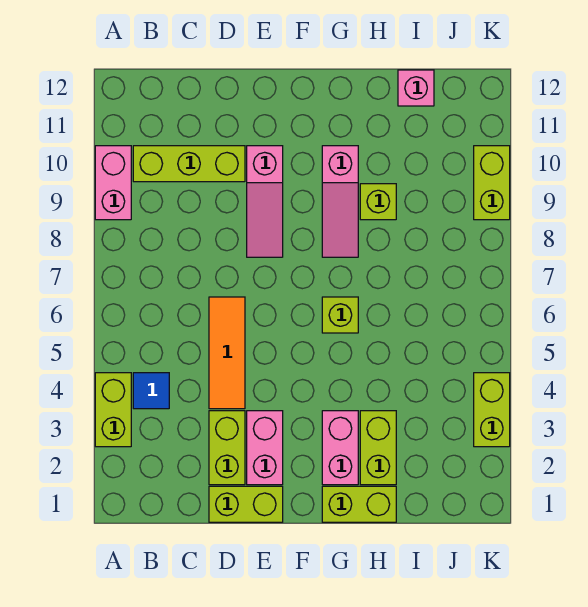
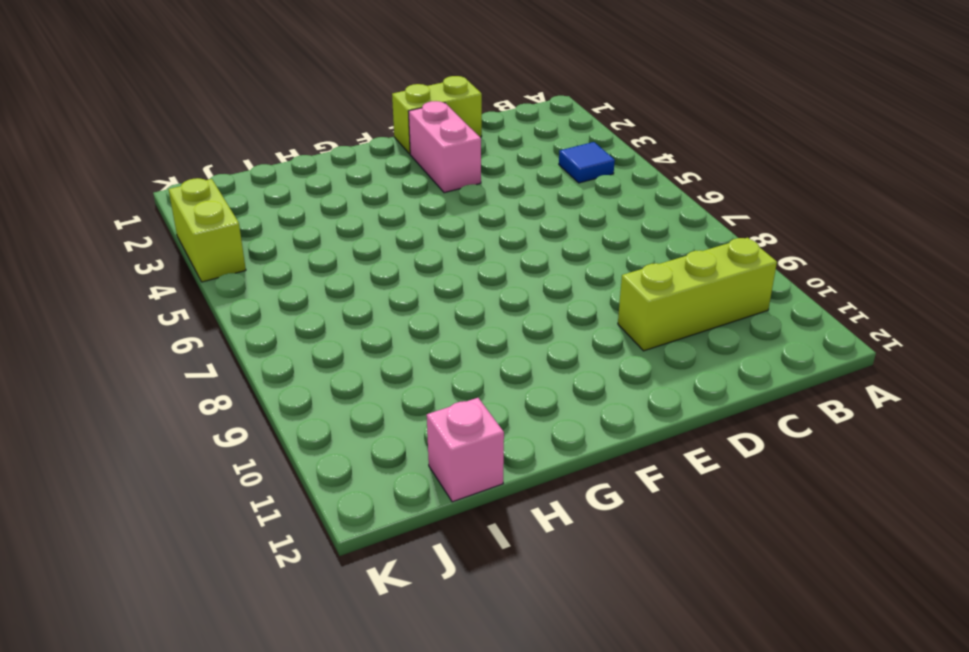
none -> lime 1x2 brick [95,373,131,447]
none -> pink 1x2 brick [95,146,131,220]
none -> lime 1x2 brick [209,411,245,485]

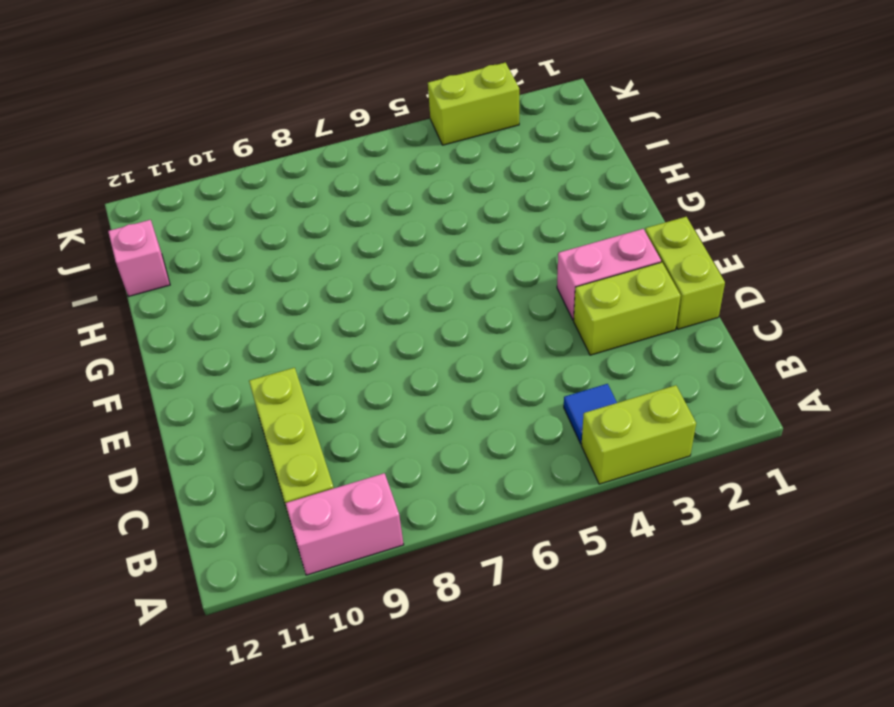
none -> orange 1x3 tile [209,297,245,409]
none -> pink 1x3 slope [247,146,283,257]
none -> lime 1x2 brick [322,486,396,522]

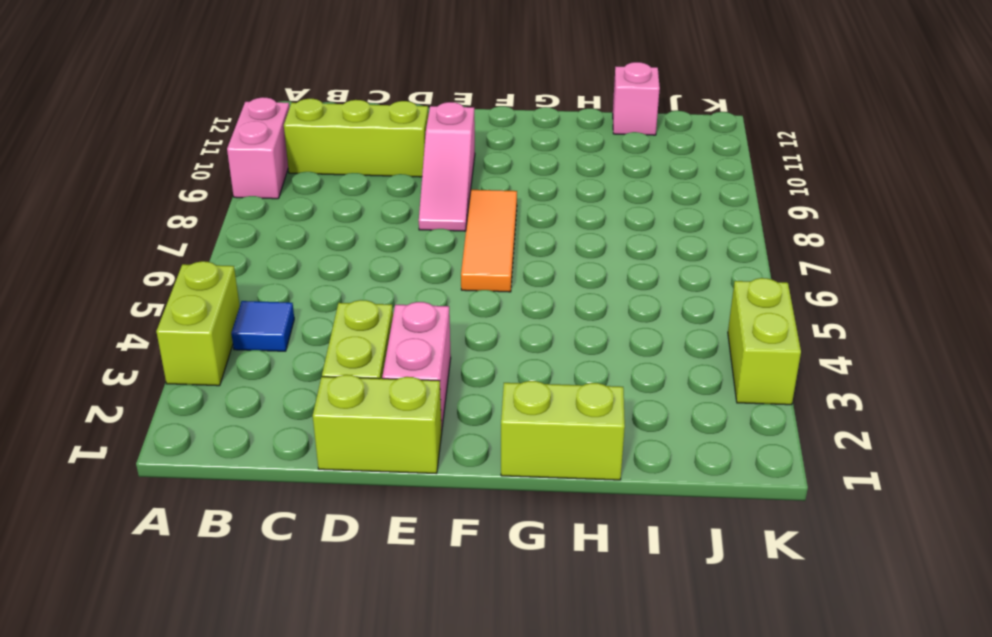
orange 1x3 tile [461,190,517,292] -> orange 1x3 tile moved to [209,297,245,409]
none -> pink 1x2 brick [322,411,358,485]
none -> lime 1x1 brick [322,297,358,333]
none -> pink 1x3 slope [322,146,358,257]

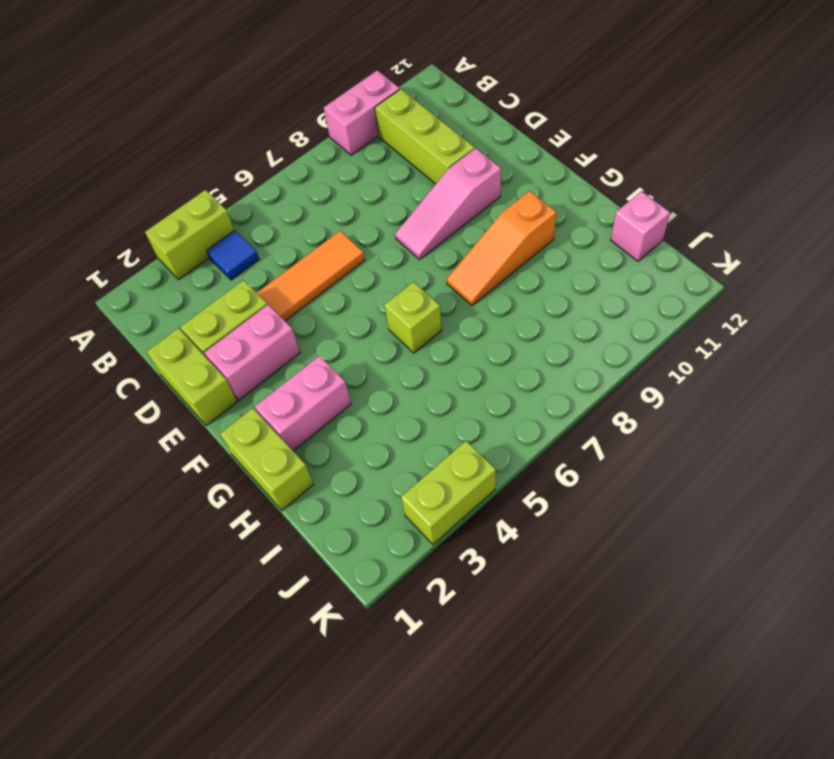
orange 1x3 slope [446,191,556,306] -> pink 1x3 slope [322,146,358,257]
none -> lime 1x2 brick [360,411,396,485]
none -> lime 1x1 brick [360,184,396,220]
none -> lime 1x2 brick [474,146,510,220]

